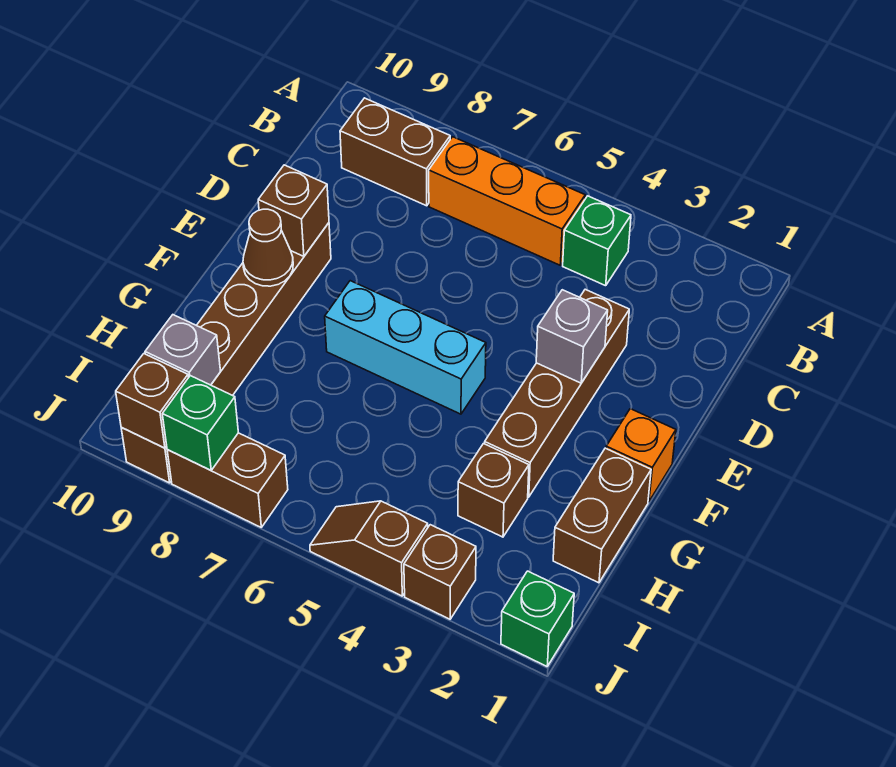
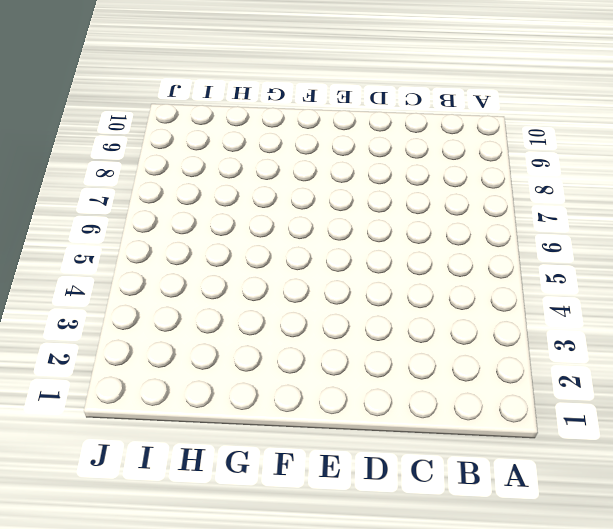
none -> green 1x1 brick [563,196,631,286]
none -> orange 1x3 brick [429,137,585,265]
none -> brown 1x2 brick [340,98,450,206]

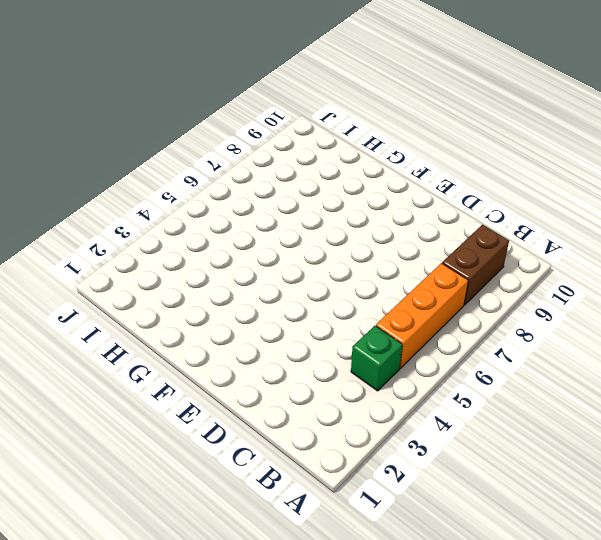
none -> brown 1x4 brick [485,289,629,497]
none -> brown 1x6 brick [121,223,331,483]
none -> orange 1x1 brick [606,409,676,502]

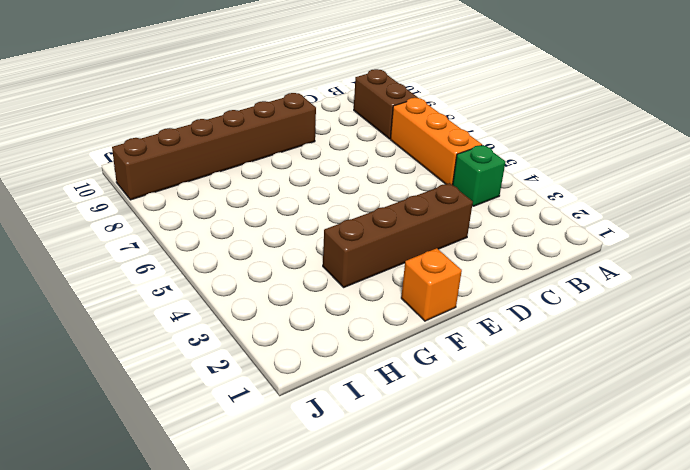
none -> cyan 1x3 brick [325,281,486,414]
none -> brown 1x2 brick [553,448,651,583]
none -> brown 1x1 brick [458,444,529,537]

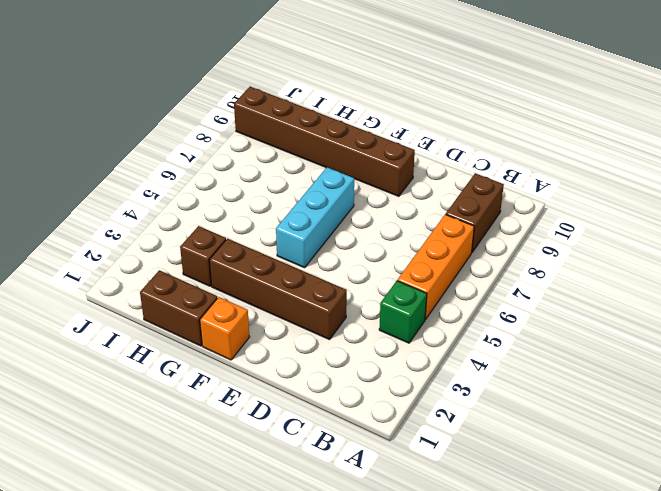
none -> green 1x1 brick [501,571,574,666]
none -> brown 1x1 brick [404,525,476,619]
none -> brown 1x2 slope [310,501,428,596]

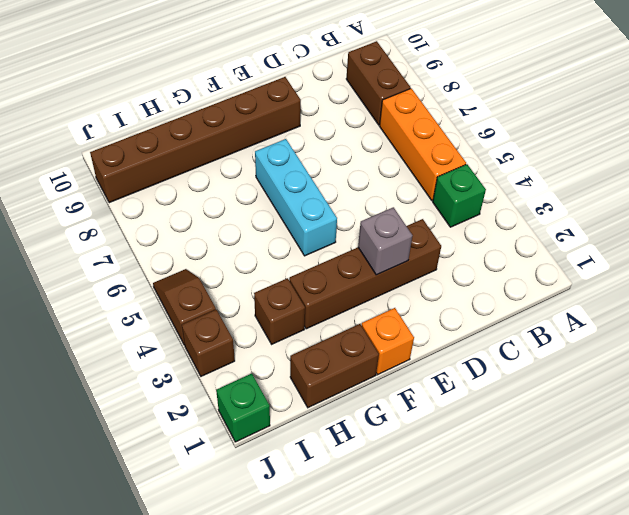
none -> brown 1x2 brick [167,433,288,527]
none -> brown 1x1 brick [258,165,329,256]
none -> brown 1x1 cone [243,209,293,286]

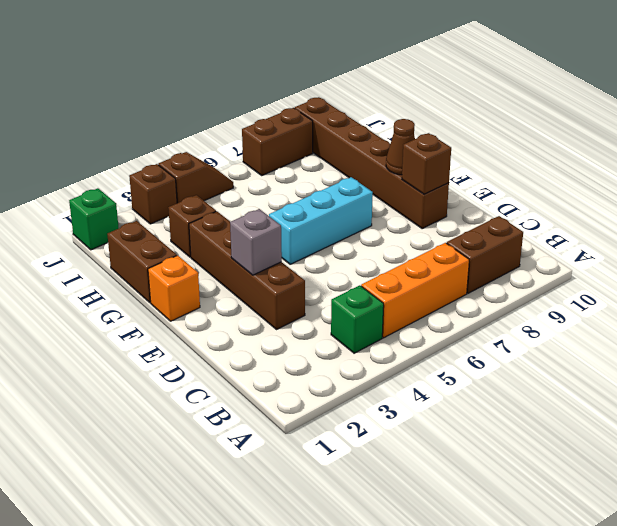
none -> grey 1x1 brick [145,315,221,385]
none -> green 1x1 brick [162,376,238,470]
none -> brown 1x1 brick [116,354,188,448]

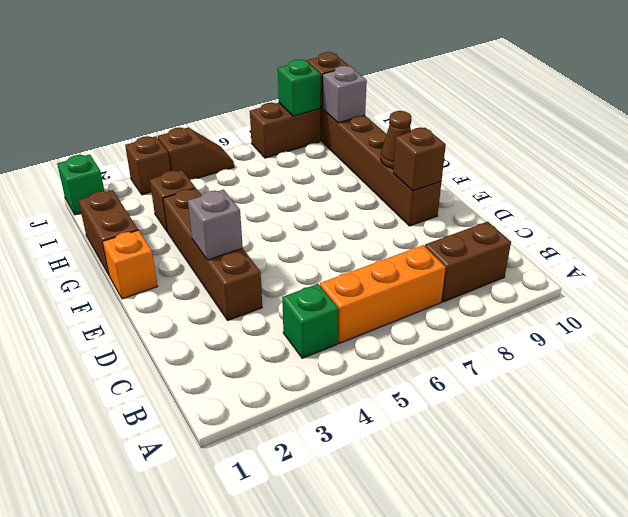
none -> cyan 1x3 brick [325,281,486,414]

